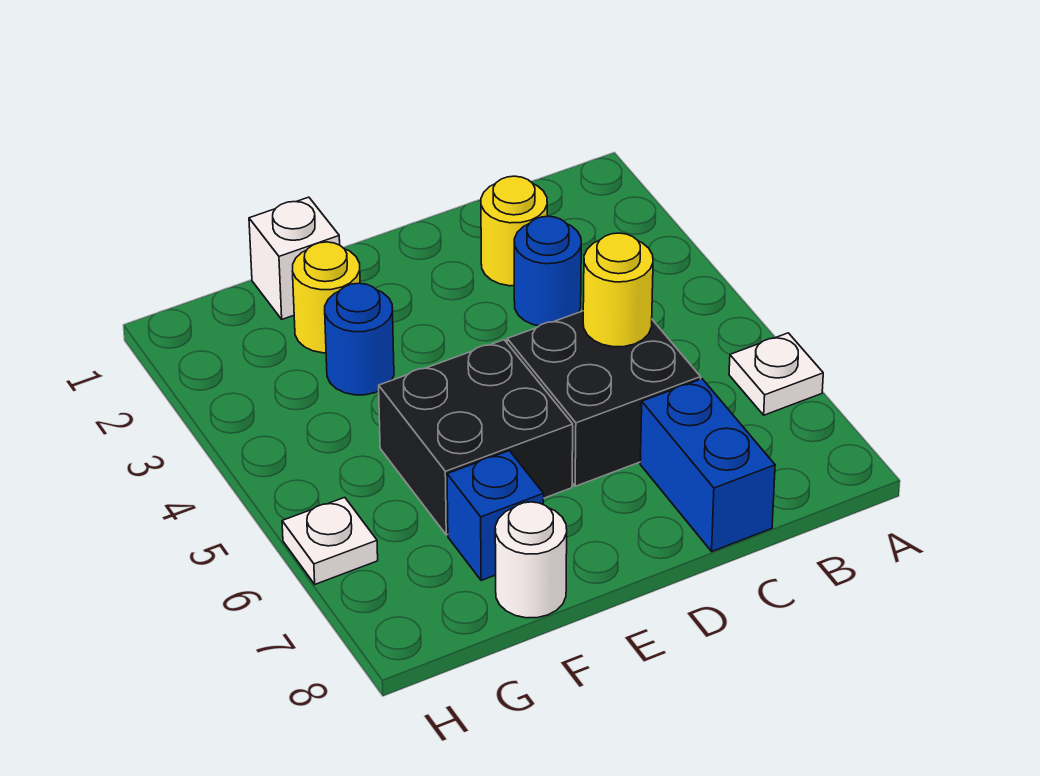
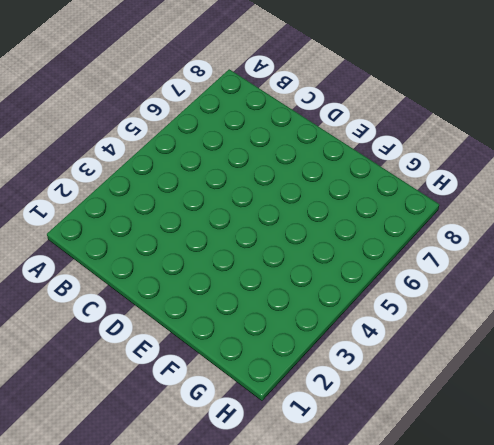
none -> white 1x1 plate [729,333,823,415]
none -> yellow 1x1 round brick [481,176,547,286]
none -> blue 1x1 round brick [514,216,581,326]

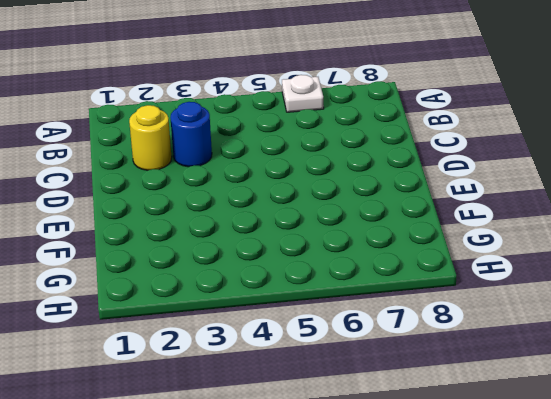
none -> black 2x2 brick [507,311,701,486]
none -> blue 1x2 brick [640,379,775,551]
none -> black 2x2 brick [379,340,573,535]

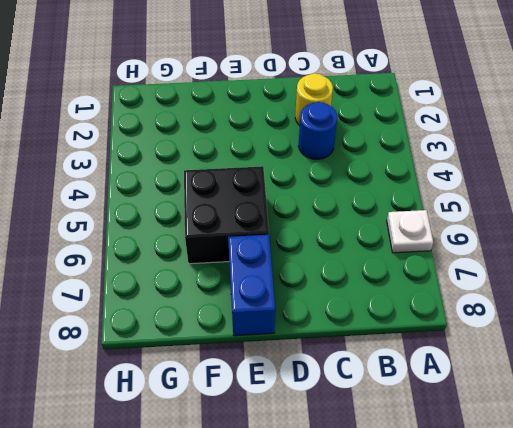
blue 1x2 brick [228,235,275,336] -> blue 1x2 brick moved to [640,379,775,551]
none -> black 2x2 brick [507,311,701,486]
none -> white 1x1 brick [249,197,340,319]
none -> yellow 1x1 round brick [292,242,360,353]

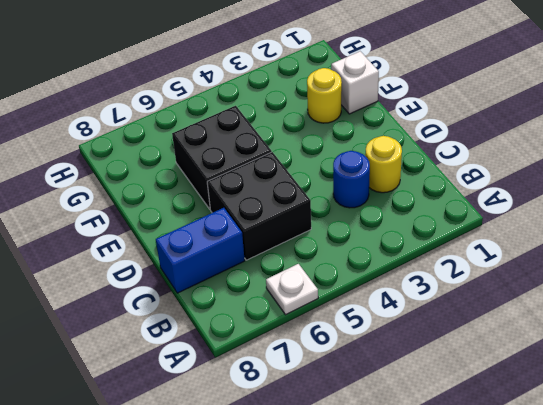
none -> blue 1x1 round brick [325,283,394,395]
none -> blue 1x1 brick [447,451,544,580]
none -> white 1x1 round brick [495,502,567,618]

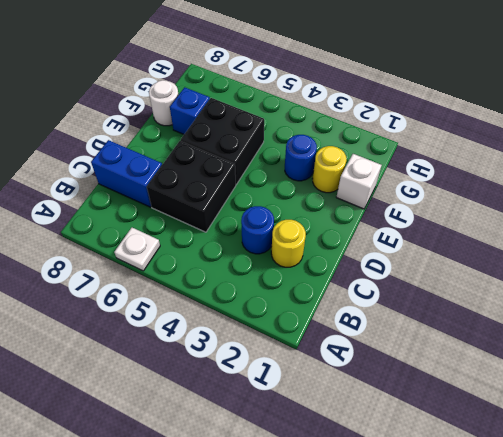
none -> white 1x1 plate [282,497,378,584]
none -> yellow 1x1 round brick [583,233,653,347]

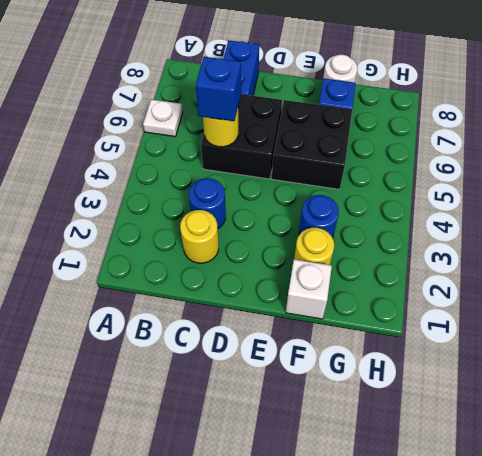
blue 1x1 brick [196,57,241,121] -> none
none -> white 1x1 plate [282,497,378,584]

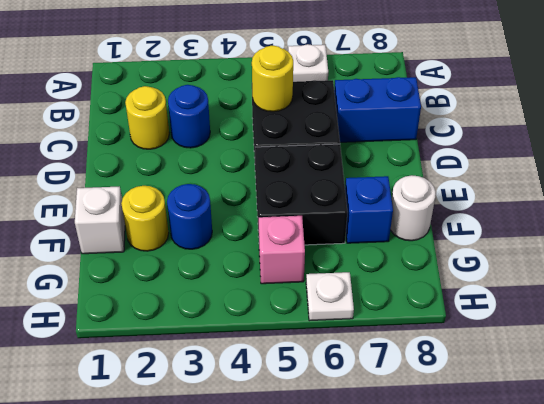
pink 1x1 brick [259,216,305,284] -> none

